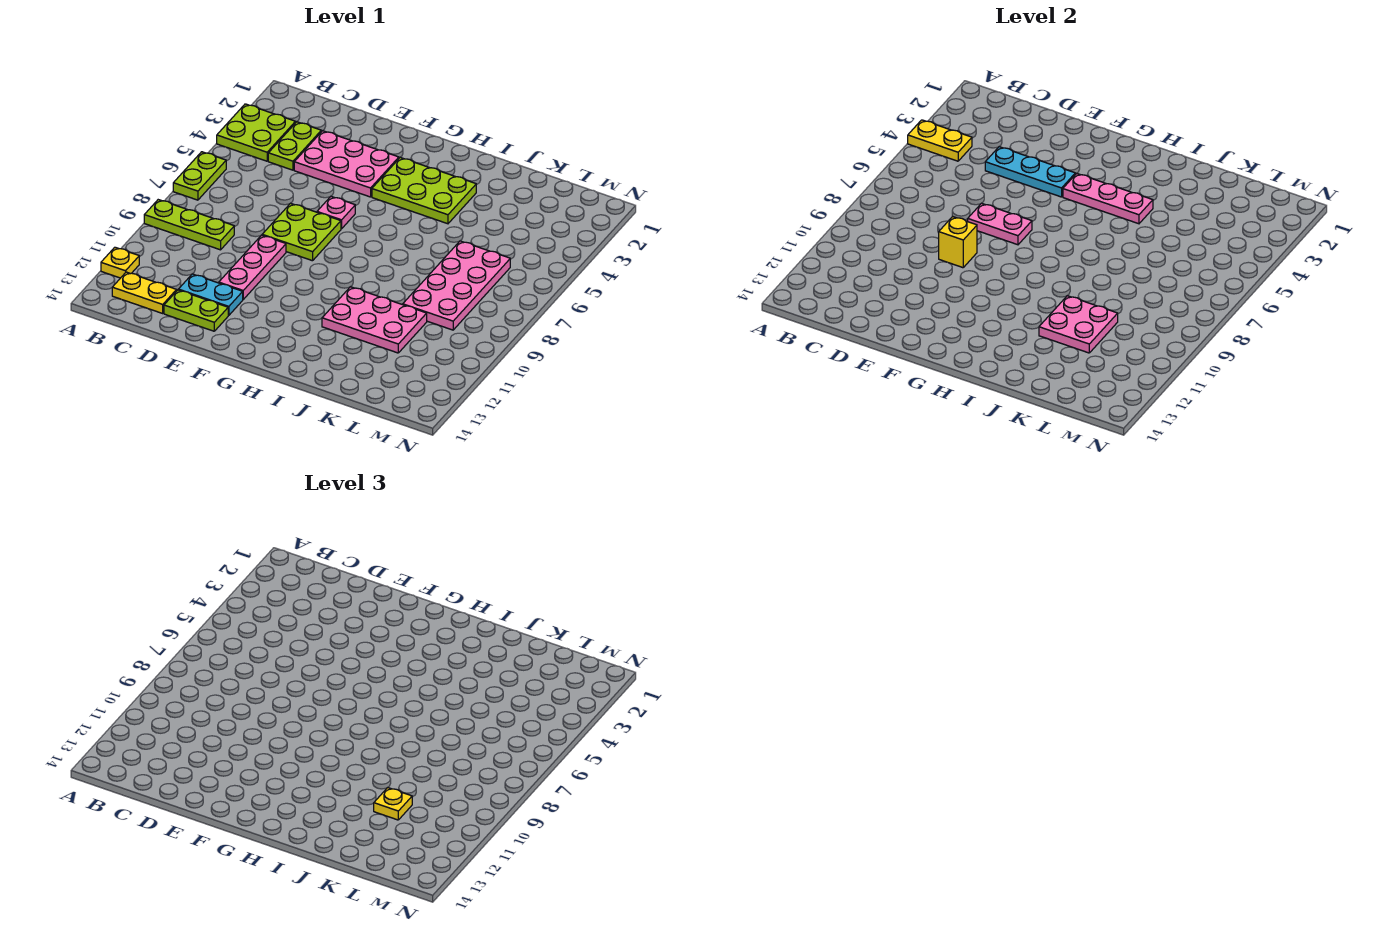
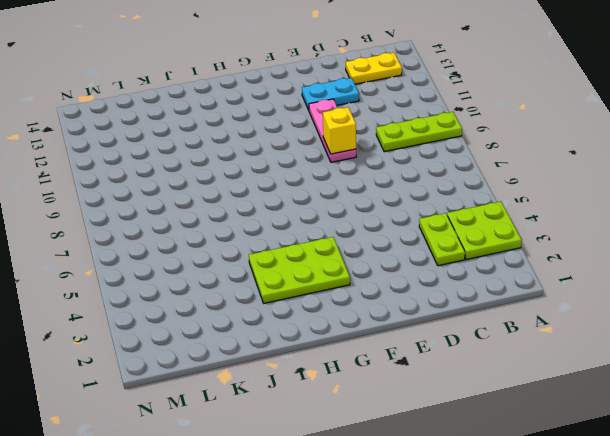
none -> lime 1x2 plate [173,152,226,200]
none -> yellow 1x1 plate [101,247,139,278]
none -> pink 2x3 plate [294,131,399,197]

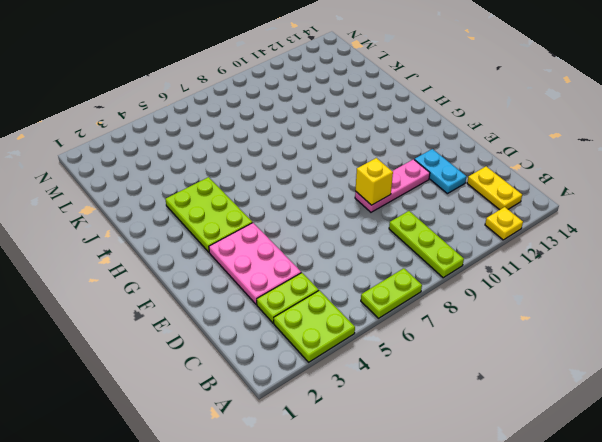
none -> lime 1x2 plate [164,290,228,331]
none -> lime 2x2 plate [262,203,341,261]
none -> pink 1x1 plate [317,196,355,229]

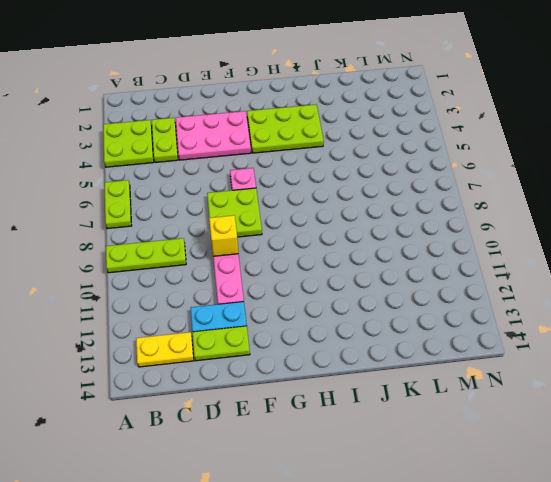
none -> yellow 1x1 plate [101,247,139,278]
none -> pink 2x3 plate [322,287,427,353]
none -> pink 2x4 plate [403,241,510,330]

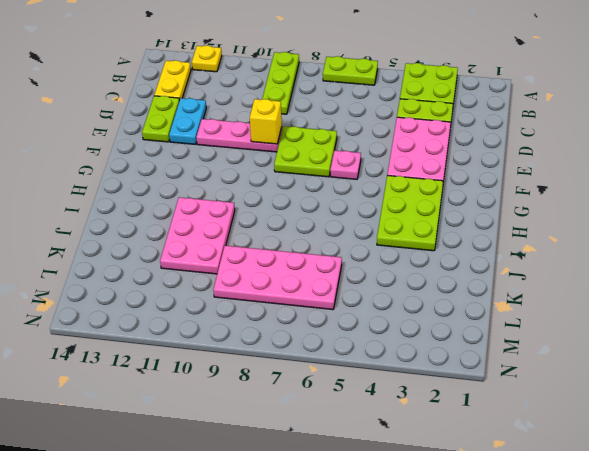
none -> yellow 1x2 plate [908,120,972,161]
none -> cyan 1x3 plate [985,147,1075,197]
none -> pink 1x2 plate [968,203,1032,245]

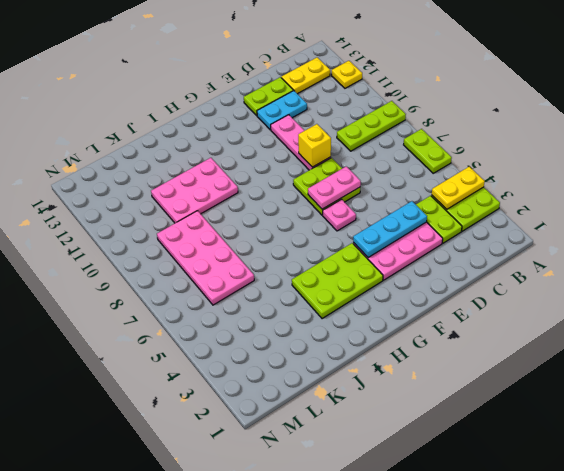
none -> pink 1x3 plate [1063,173,1153,224]
none -> pink 2x2 plate [1039,296,1118,353]
none -> yellow 1x1 plate [374,788,412,820]

